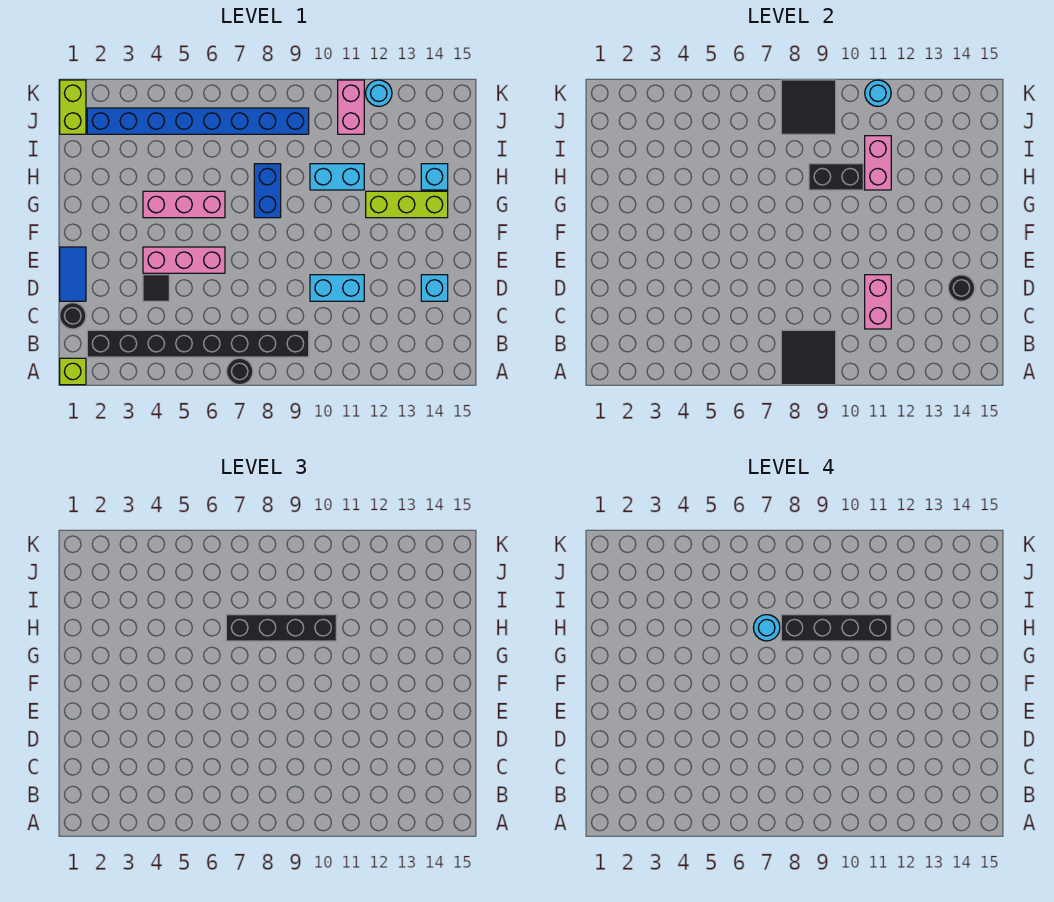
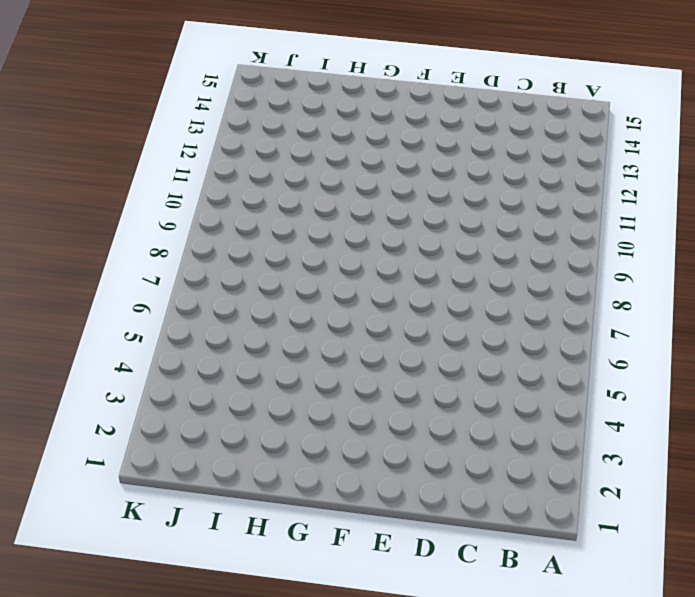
none -> lime 1x1 brick [60,358,86,385]
none -> black 1x1 round brick [226,358,253,385]
none -> black 1x8 brick [87,330,309,357]

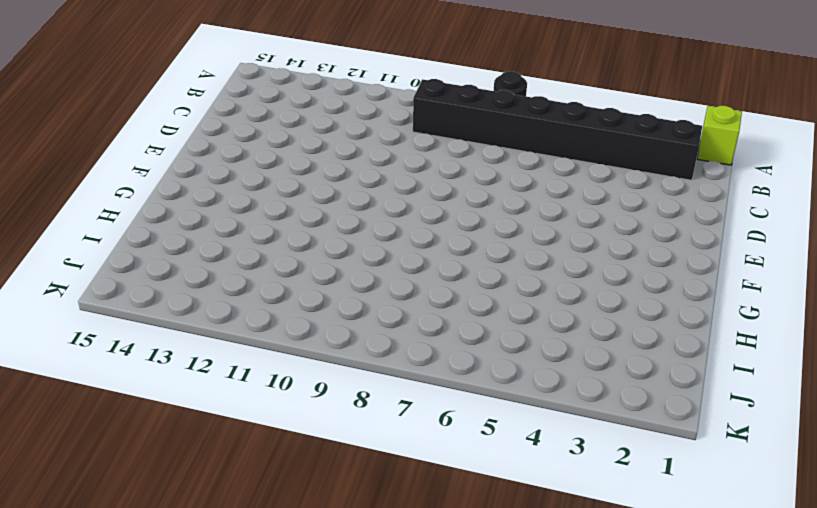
none -> black 1x1 round brick [60,303,86,329]
none -> blue 1x2 tile [60,247,86,301]
none -> black 1x1 tile [143,275,169,301]

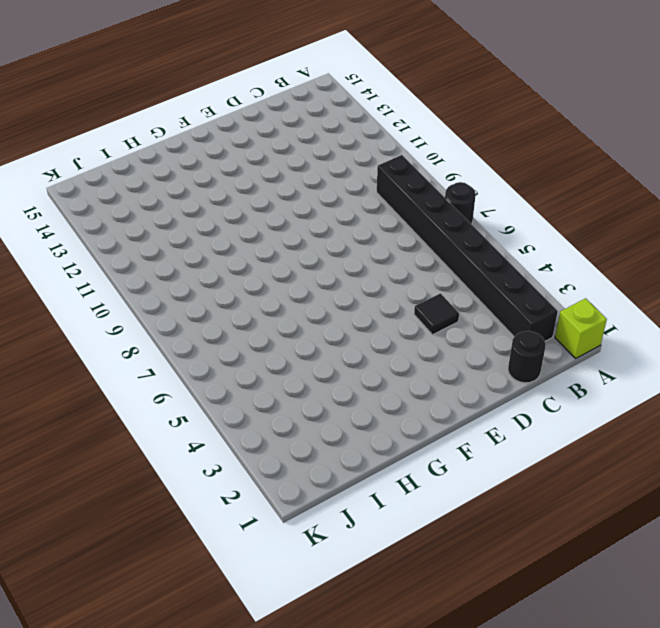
none -> blue 1x2 tile [60,247,86,301]
none -> cyan 1x2 brick [310,275,364,301]
none -> cyan 1x1 brick [421,275,448,301]

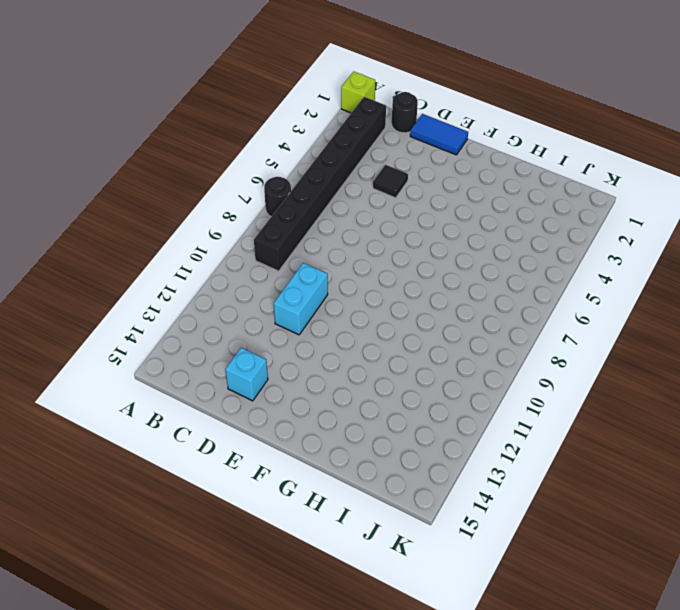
none -> pink 1x3 brick [143,247,225,273]
none -> pink 1x3 brick [143,191,225,218]
none -> blue 1x2 brick [254,164,281,218]

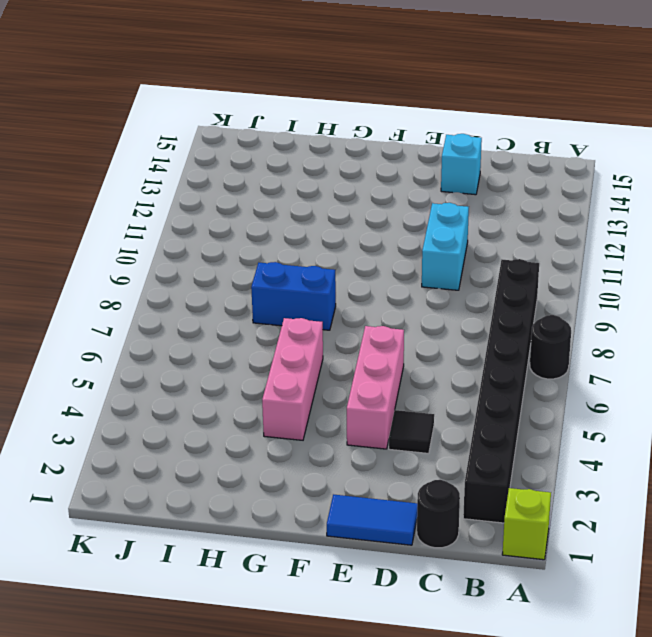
none -> lime 1x3 brick [366,191,448,218]
none -> cyan 1x2 brick [310,164,364,190]
none -> cyan 1x1 brick [421,164,448,190]

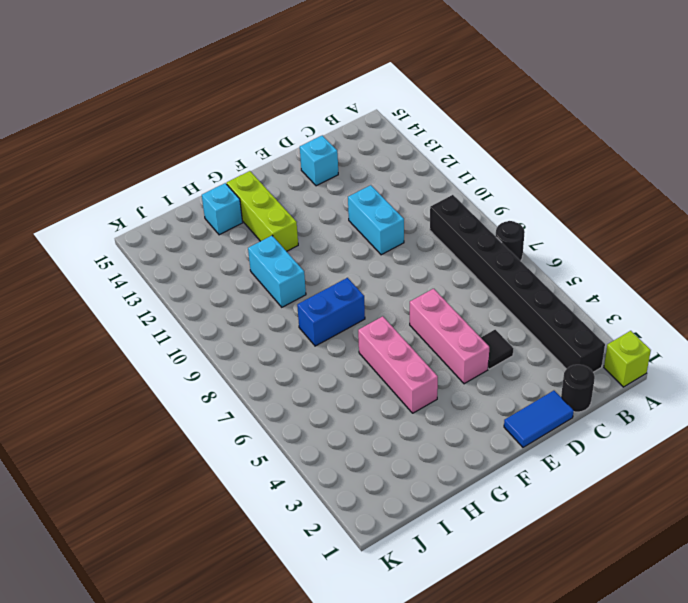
none -> lime 1x2 brick [60,80,86,134]
none -> blue 1x8 brick [87,108,309,134]
none -> pink 1x2 brick [338,80,364,134]

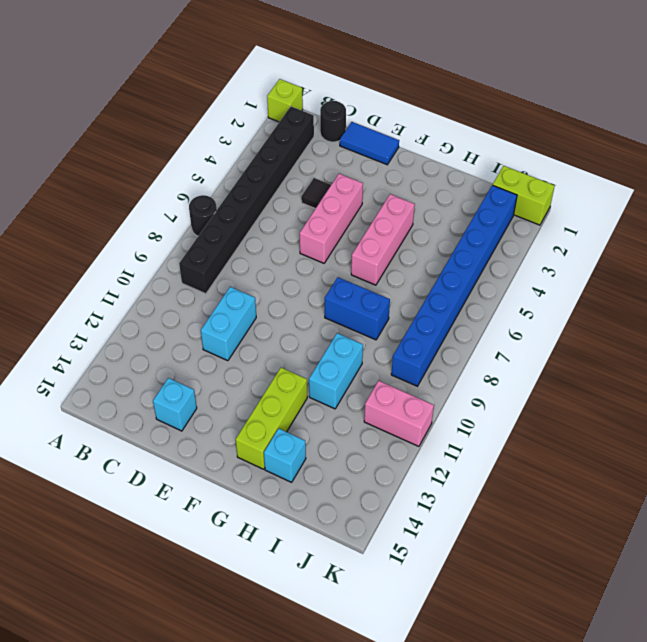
none -> cyan 1x1 round brick [366,80,392,106]
none -> black 2x2 tile [781,330,836,385]
none -> pink 1x2 brick [865,275,891,329]

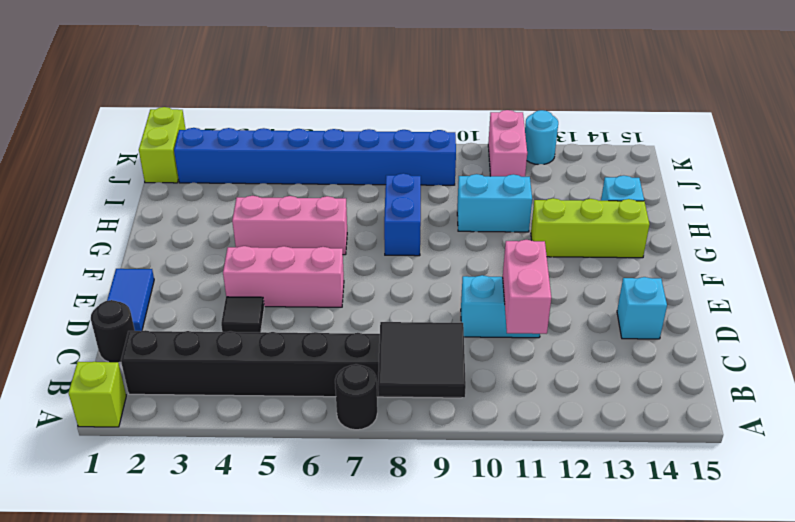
none -> black 1x1 round brick [948,275,975,301]
none -> black 1x2 brick [809,164,863,190]
none -> pink 1x2 brick [865,136,891,190]

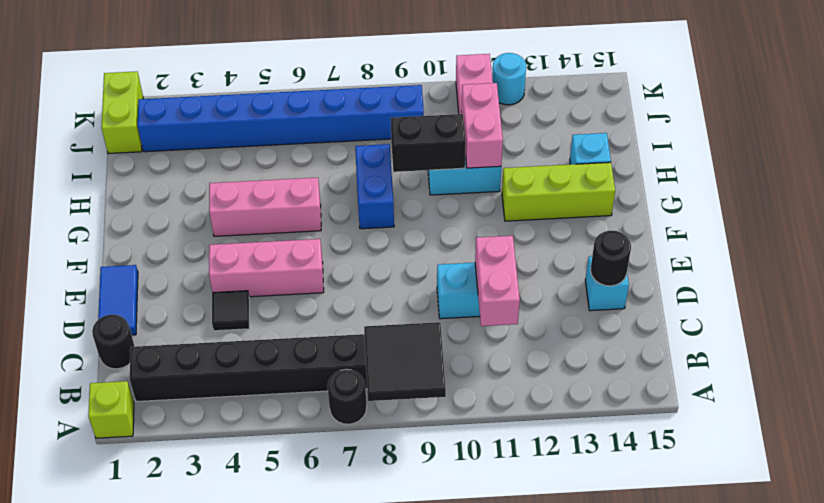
none -> black 2x2 tile [781,80,836,134]
none -> cyan 1x1 round brick [865,80,891,106]
none -> black 1x4 brick [226,615,336,641]

